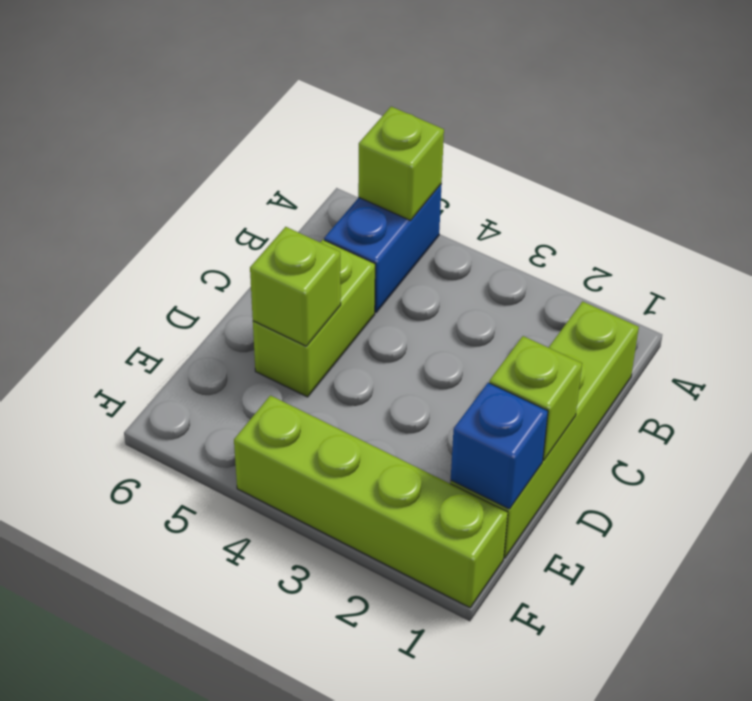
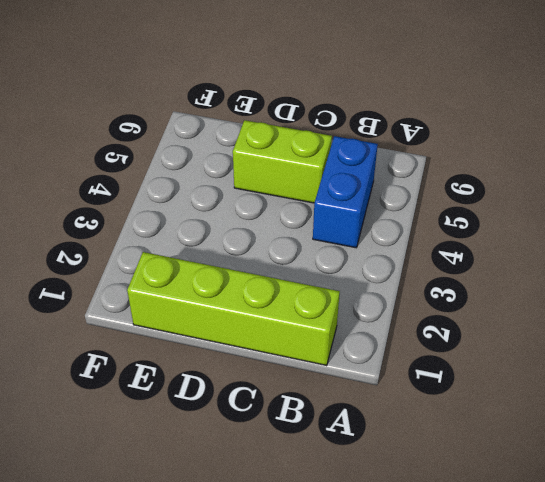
blue 1x2 brick [313,136,378,248] -> blue 1x2 brick turned to [324,184,442,312]
none -> lime 1x4 brick [234,396,508,608]
none -> lime 1x1 brick [358,107,444,221]

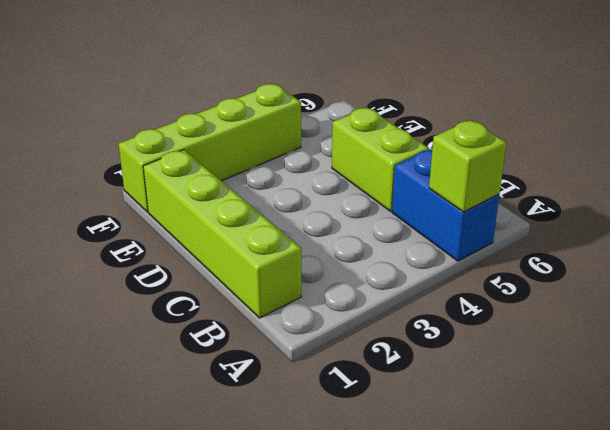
none -> lime 1x1 brick [489,336,582,460]
none -> lime 1x1 brick [250,227,341,346]

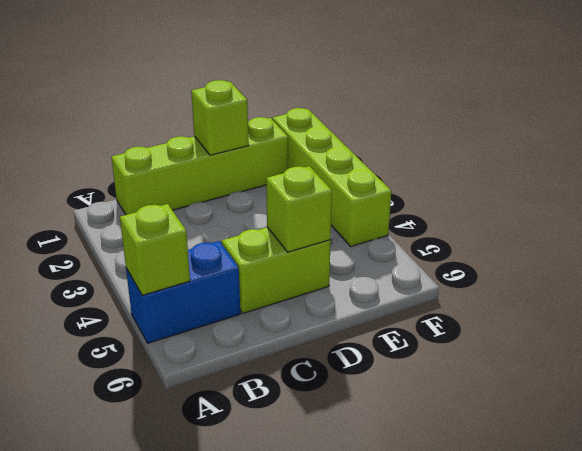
none -> blue 1x1 brick [451,383,548,509]

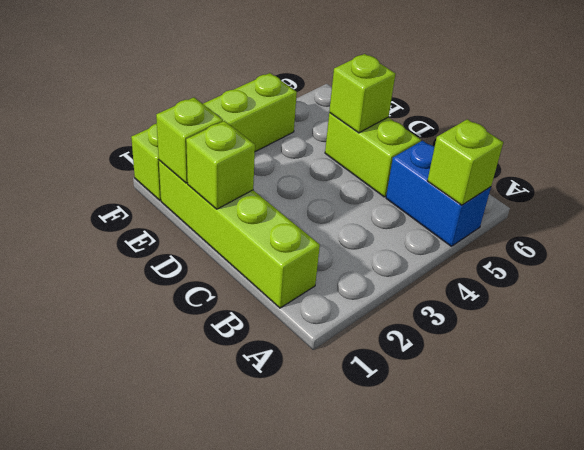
lime 1x1 brick [156,97,223,183] -> blue 1x1 brick [451,383,548,509]

